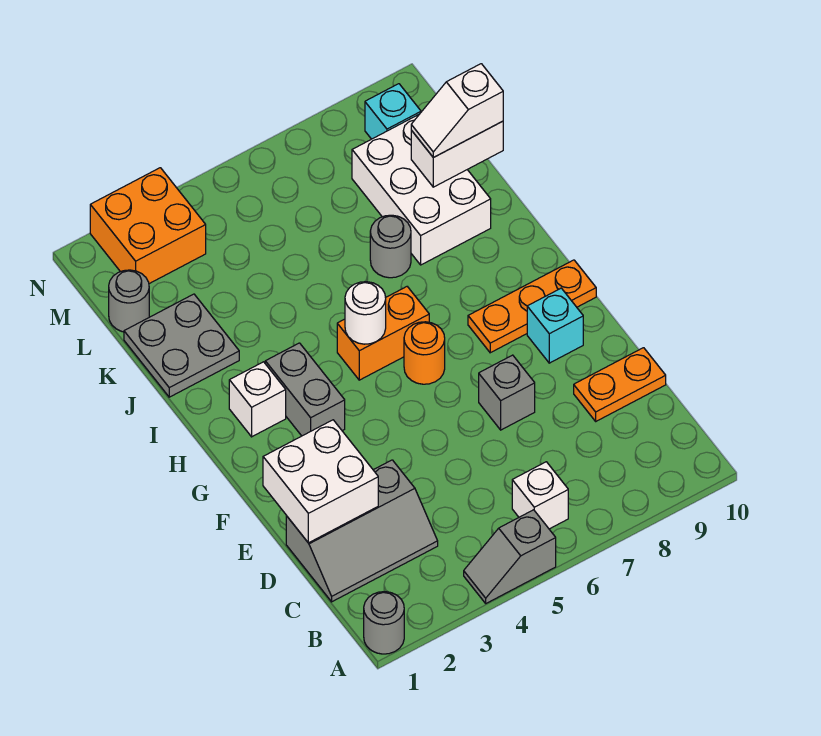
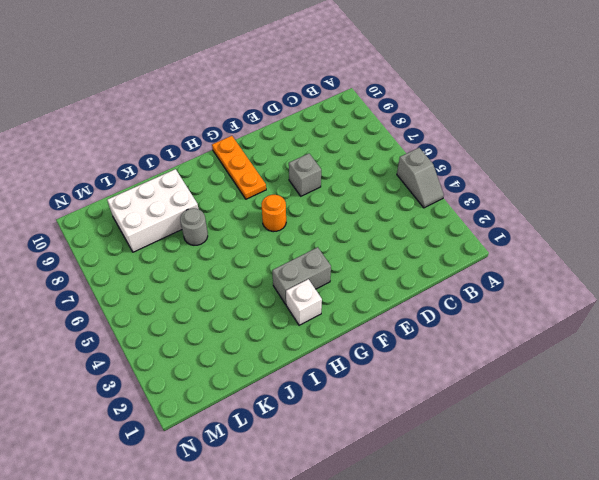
none -> grey 1x1 round brick [364,592,404,654]
none -> white 1x1 brick [512,462,568,529]
none -> grey 2x3 slope [286,460,438,602]

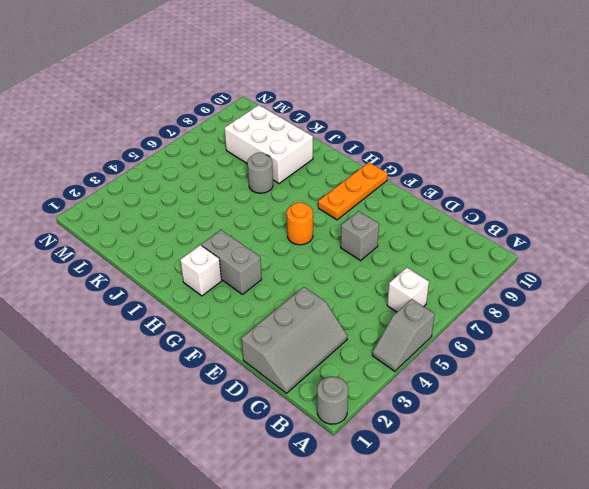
none -> orange 1x2 plate [574,348,666,421]
none -> cyan 1x1 brick [527,288,583,363]
none -> orange 1x2 brick [337,287,429,380]

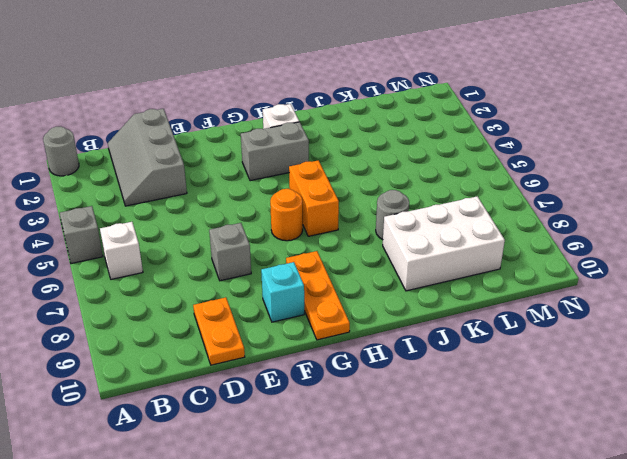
none -> grey 2x2 plate [124,294,239,397]
none -> grey 1x1 round brick [109,270,149,332]
none -> orange 2x2 brick [90,168,206,284]

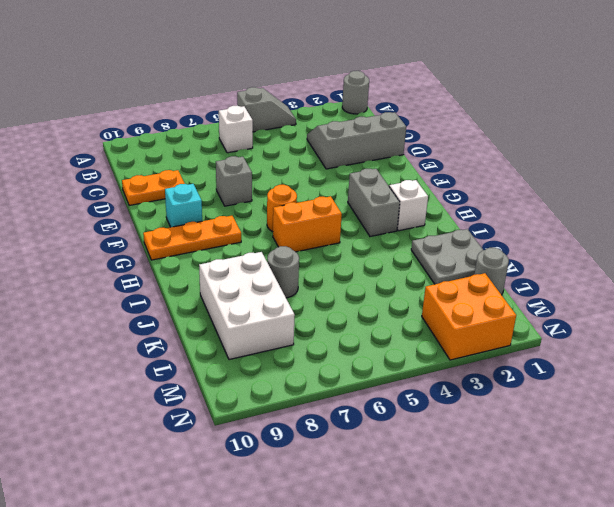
none -> cyan 1x1 brick [365,84,421,139]
none -> white 2x2 brick [263,420,378,543]
none -> white 1x1 round brick [345,282,386,344]

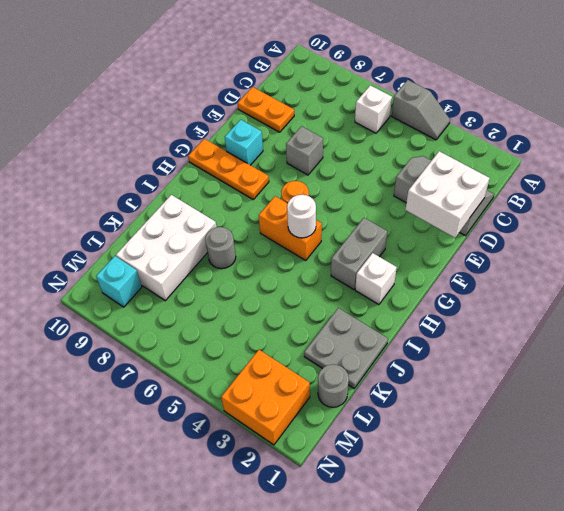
none -> grey 1x1 round brick [364,592,404,654]
none -> white 1x2 brick [411,121,503,187]
none -> white 1x2 slope [411,64,503,157]

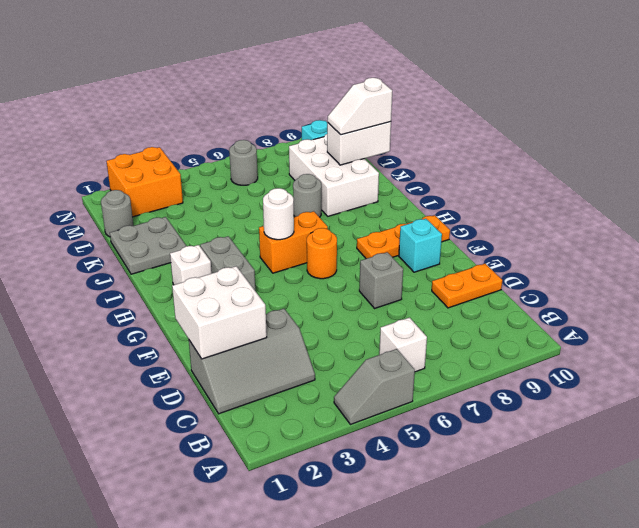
grey 1x1 round brick [229,140,258,185] -> grey 1x1 round brick moved to [364,592,404,654]

